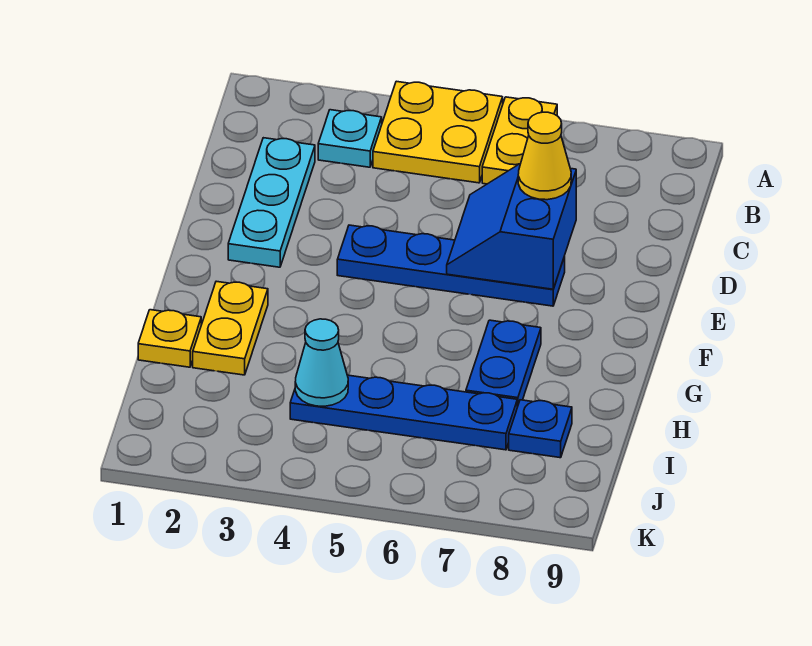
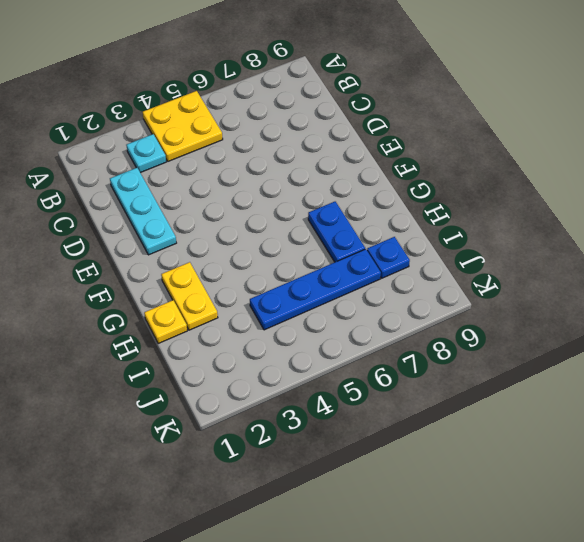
none -> yellow 1x2 plate [482,97,557,184]
none -> blue 1x4 plate [337,225,565,306]
none -> blue 2x2 slope [447,163,576,289]

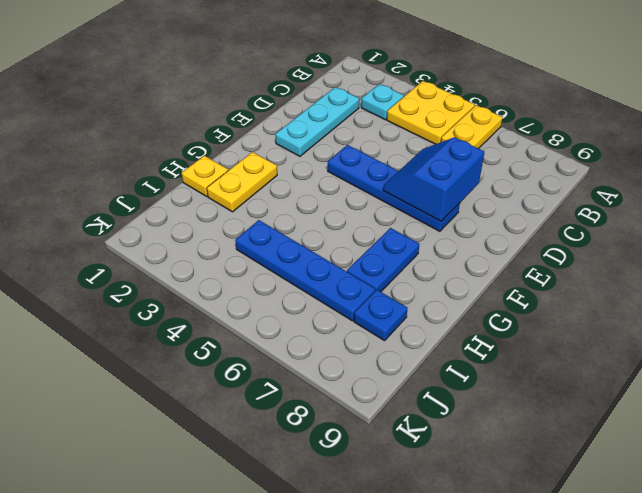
none -> cyan 1x1 cone [295,319,348,406]
none -> yellow 1x1 cone [518,112,571,200]

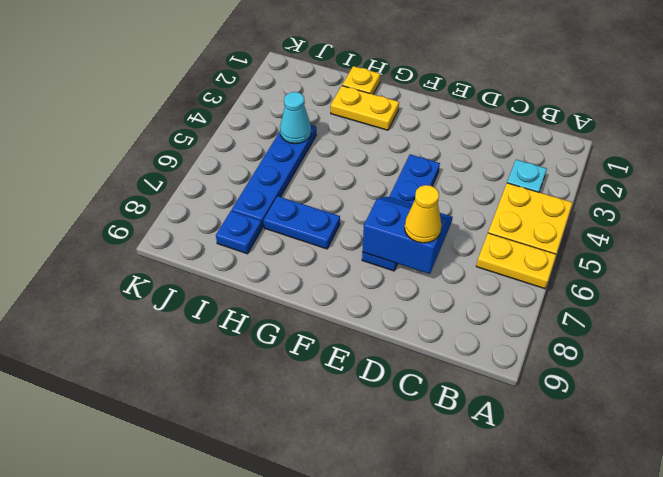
none -> cyan 1x3 plate [228,138,315,267]

